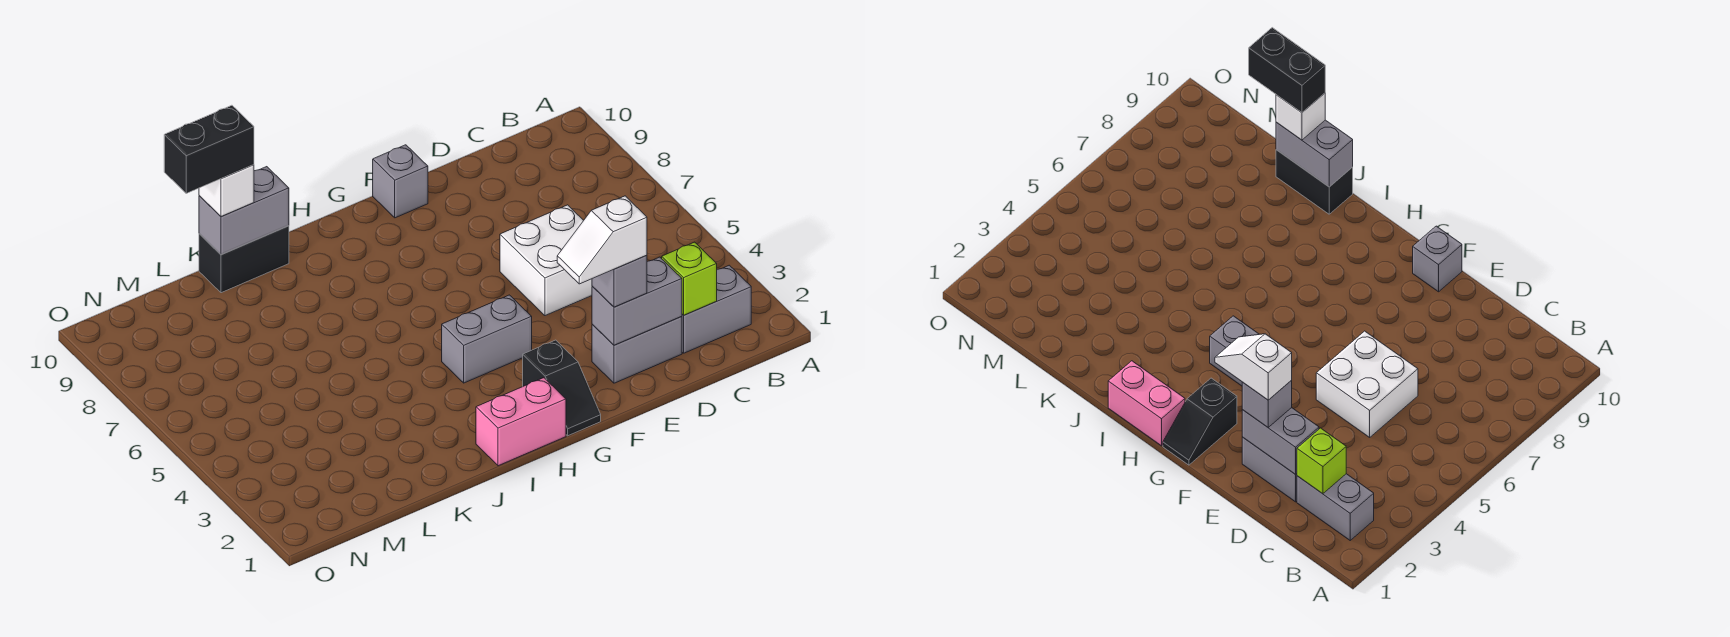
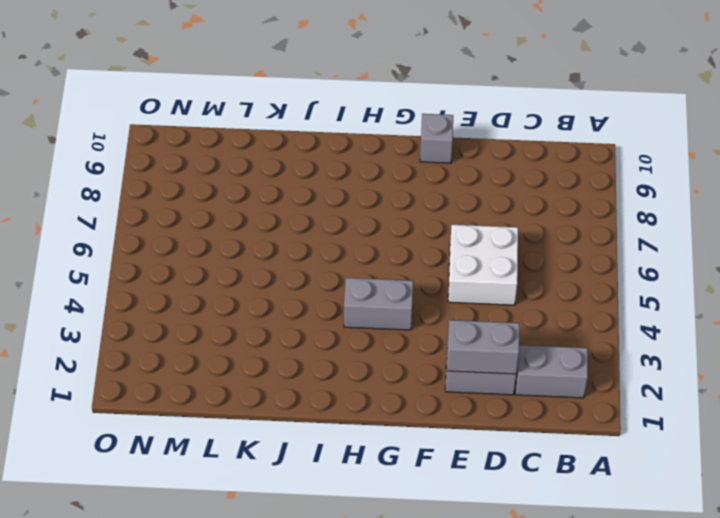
none -> black 1x2 slope [523,340,601,436]
none -> pink 1x2 brick [476,378,566,466]
none -> black 1x2 brick [199,226,289,293]

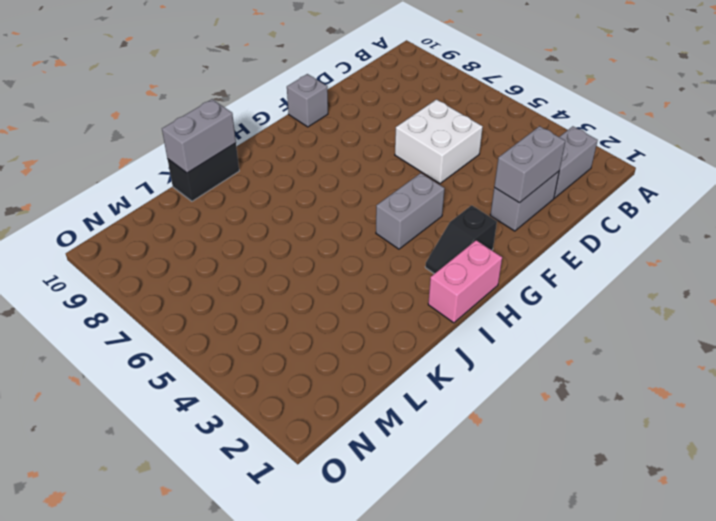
black 1x2 slope [425,205,497,274] -> black 1x2 slope turned to [523,340,601,436]
none -> lime 1x1 brick [662,242,717,315]
none -> grey 1x1 brick [592,255,647,307]
none -> white 1x1 brick [199,165,254,216]

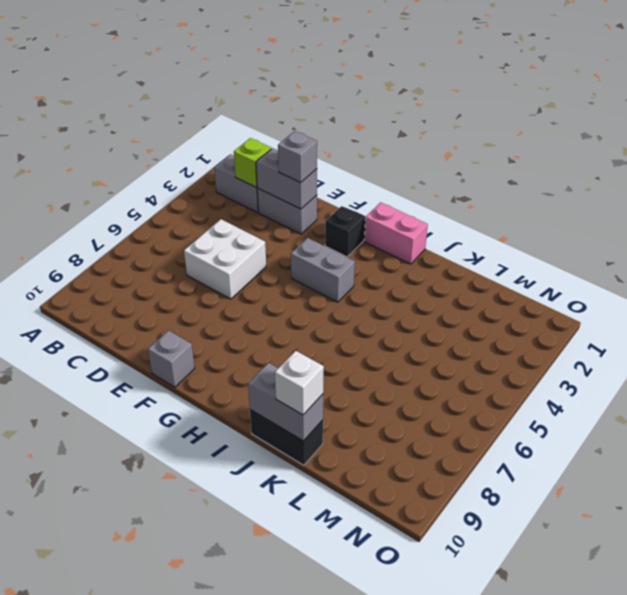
none -> white 1x2 slope [557,196,647,284]
none -> black 1x2 brick [164,105,254,193]

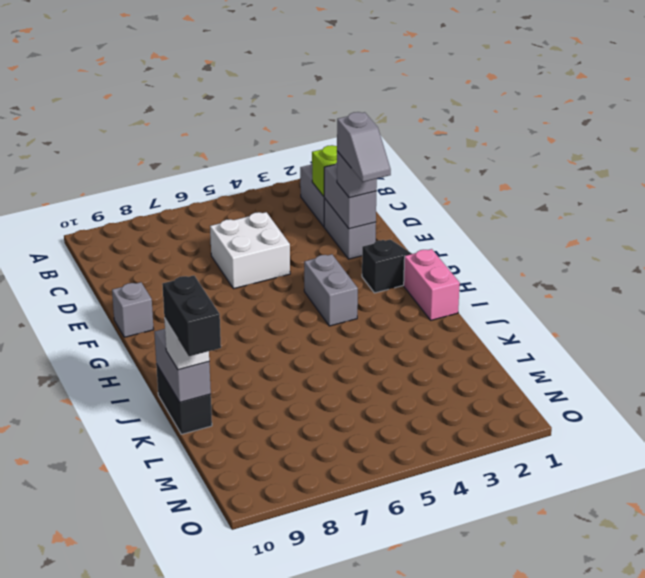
grey 1x2 slope [337,112,391,182] -> white 1x2 slope [557,196,647,284]

